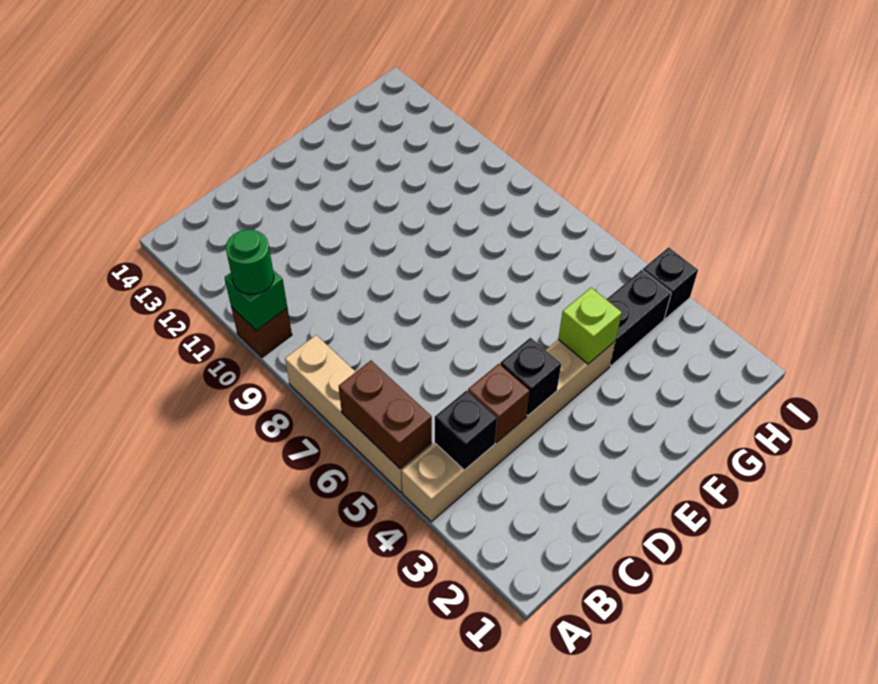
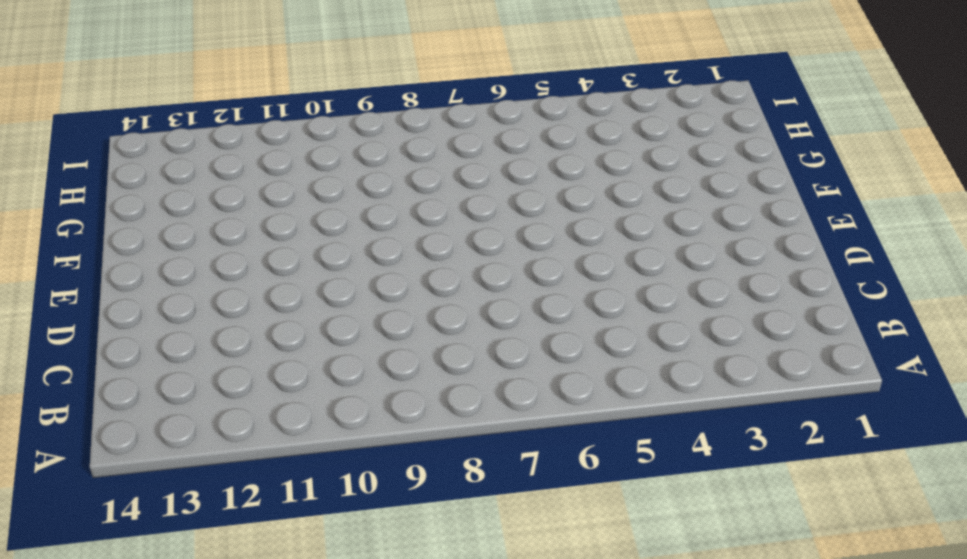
none -> tan 1x6 brick [402,339,615,522]
none -> tan 1x4 brick [285,335,432,493]
none -> brown 1x1 brick [231,307,292,357]

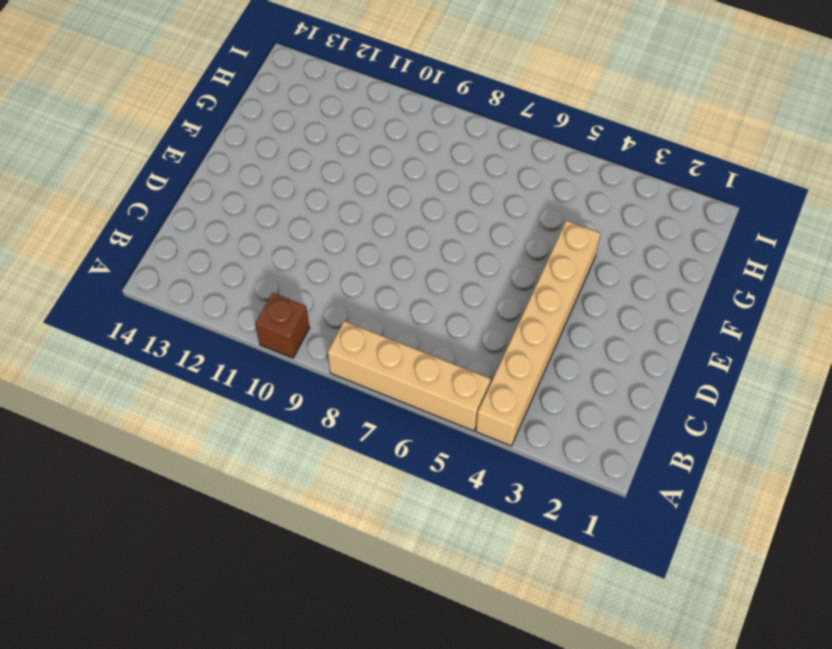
none -> black 1x2 brick [606,270,671,366]
none -> black 1x1 brick [643,247,698,319]
none -> brown 1x2 brick [339,361,432,469]

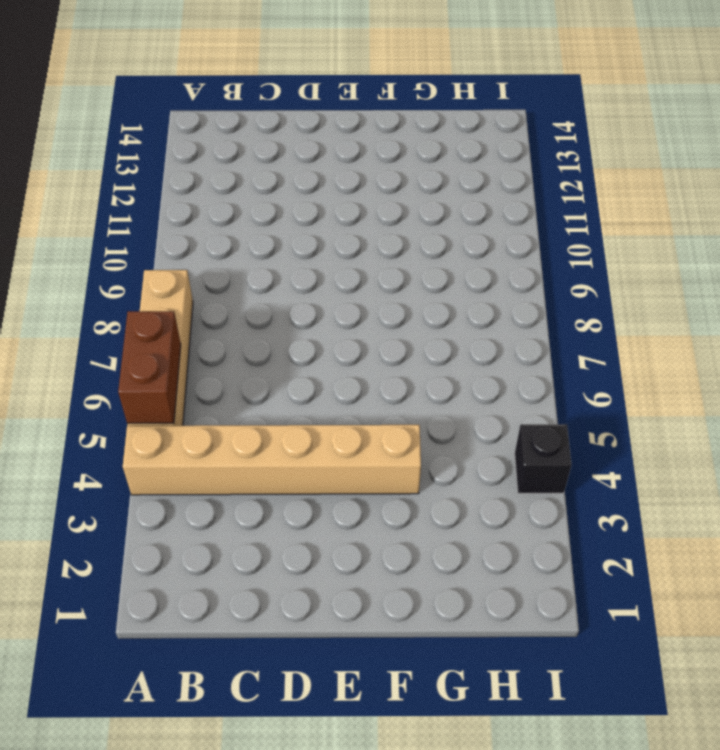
none -> brown 1x1 brick [231,307,292,357]
none -> black 1x2 brick [606,270,671,366]
none -> green 1x1 brick [224,270,287,331]

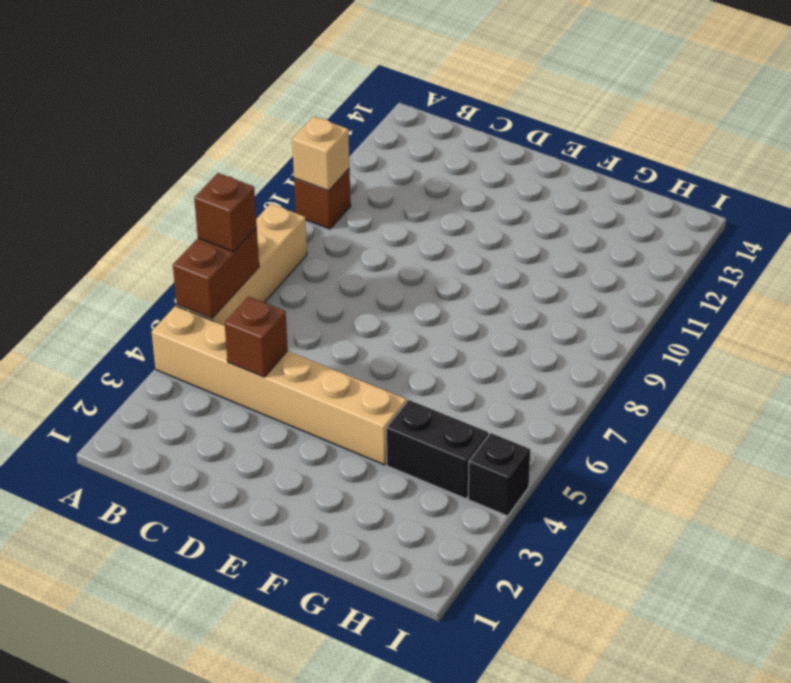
brown 1x1 brick [194,173,257,252] -> none
tan 1x1 brick [292,116,349,191] -> green 1x1 brick [224,270,287,331]
none -> black 1x1 brick [435,391,497,470]
none -> black 1x1 brick [500,338,561,416]
none -> lime 1x1 brick [558,288,622,364]

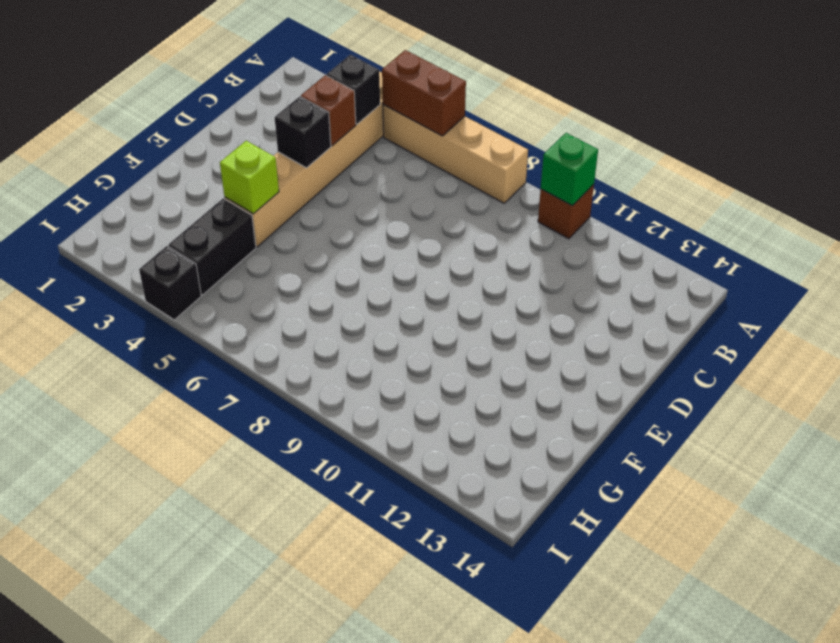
none -> green 1x1 round brick [226,230,274,294]

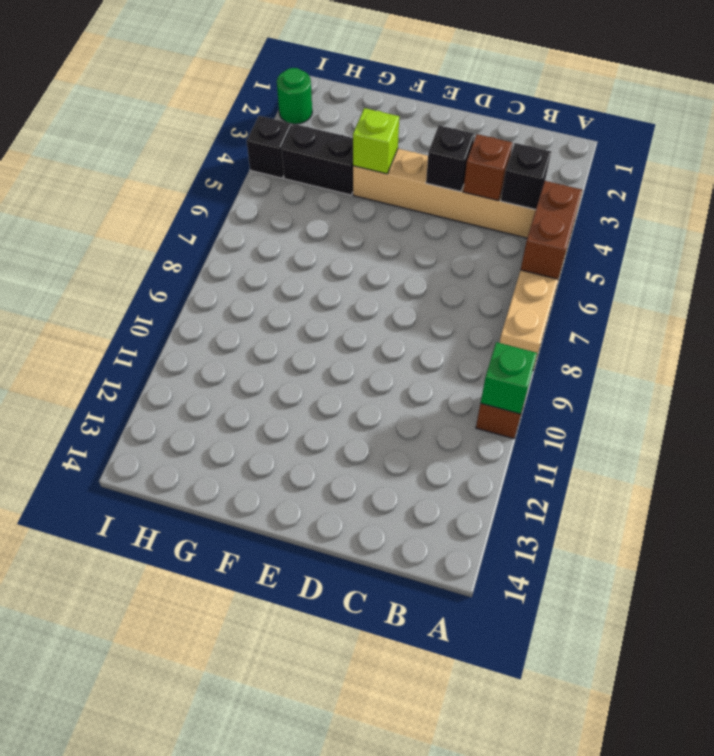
green 1x1 round brick [277,68,312,124] -> green 1x1 round brick moved to [226,230,274,294]

